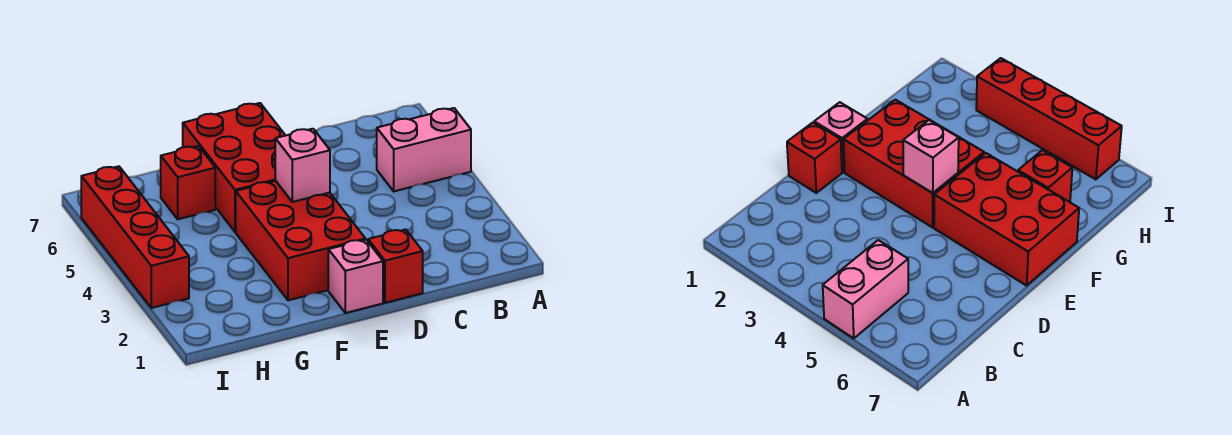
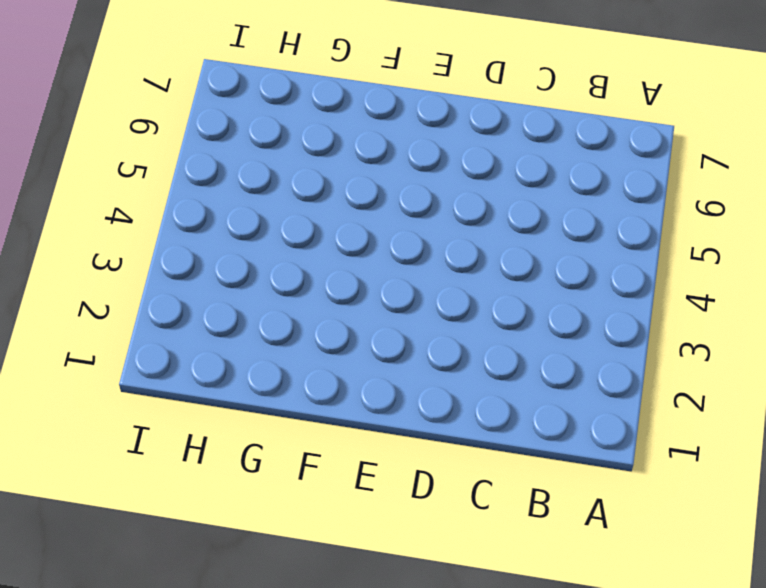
none -> pink 1x2 brick [377,108,471,191]
none -> red 1x1 brick [368,229,423,303]

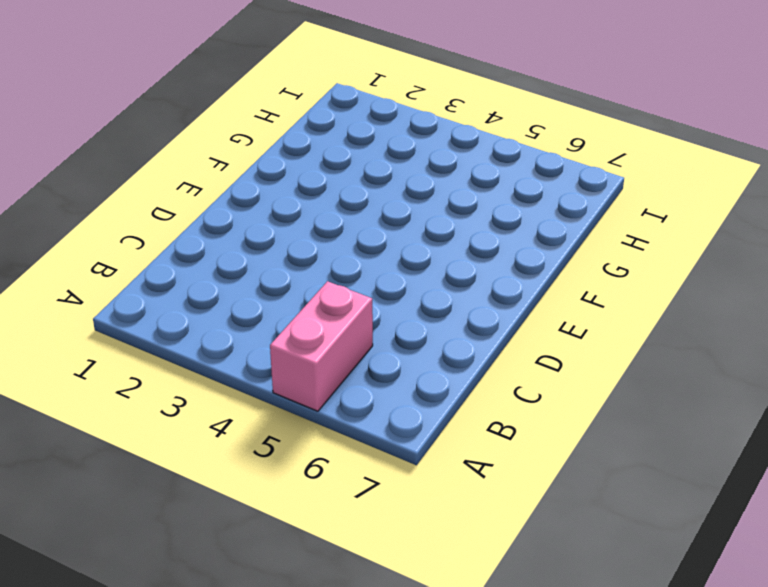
none -> red 1x1 brick [368,229,423,303]
none -> pink 1x1 brick [328,240,383,313]

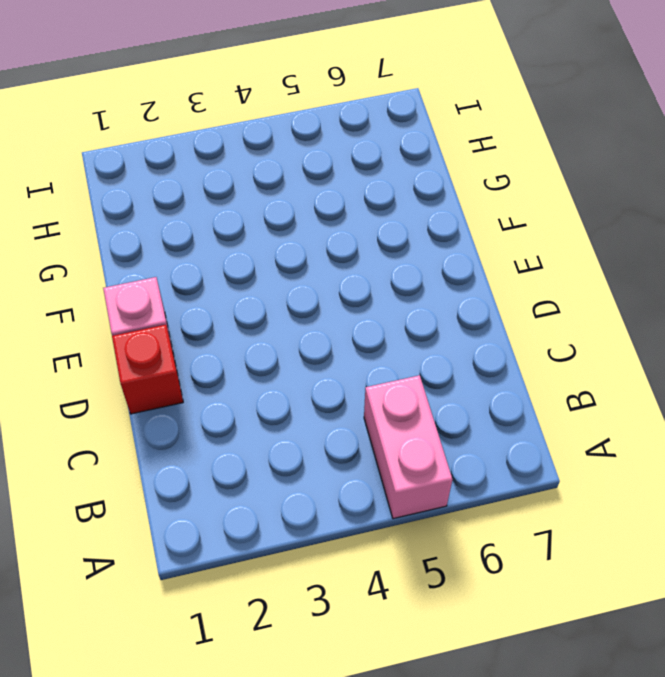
none -> red 2x3 brick [236,181,365,300]
none -> red 2x3 brick [183,103,286,232]

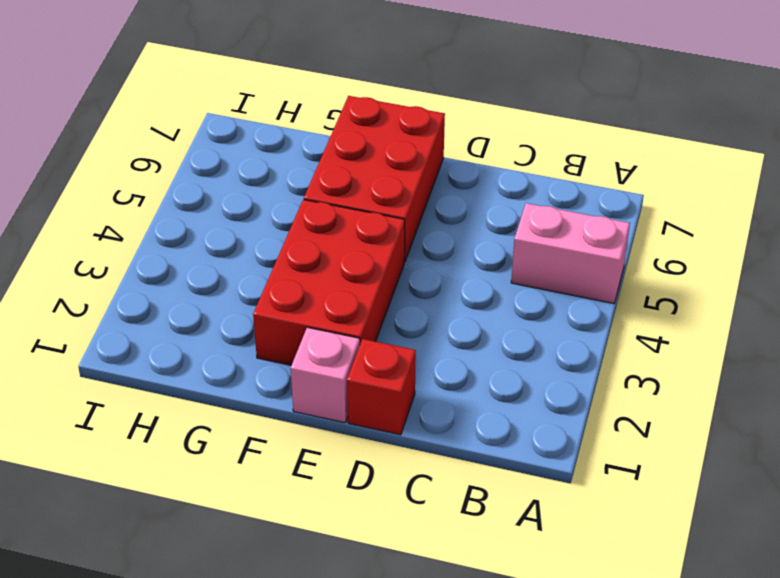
none -> red 1x1 brick [161,146,215,219]
none -> red 1x4 brick [81,166,189,308]

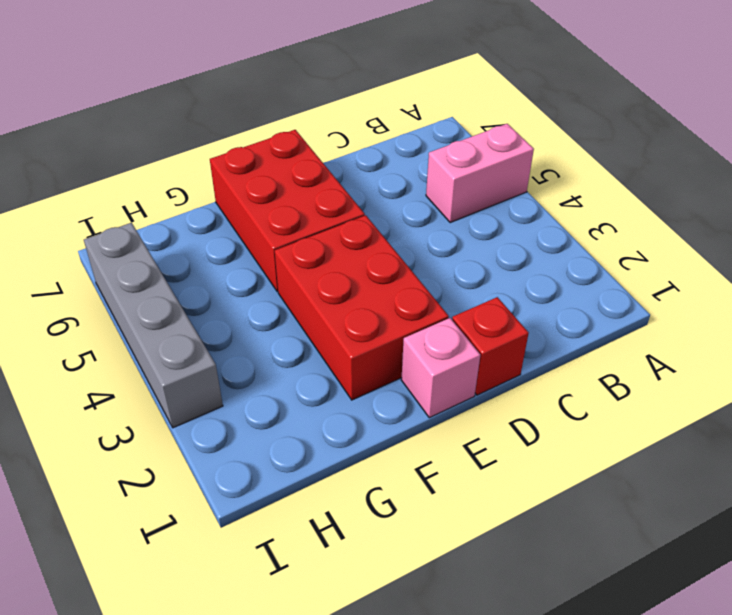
grey 1x4 brick [84,223,223,428] -> red 1x4 brick [81,166,189,308]
none -> red 1x1 brick [161,146,215,219]
none -> pink 1x1 brick [275,129,330,202]

